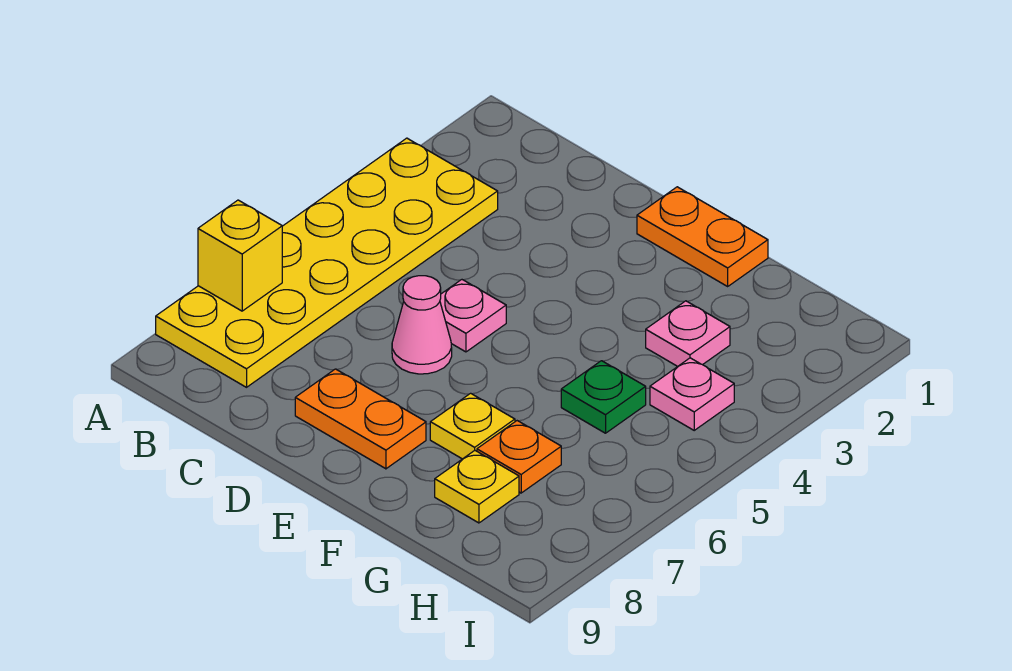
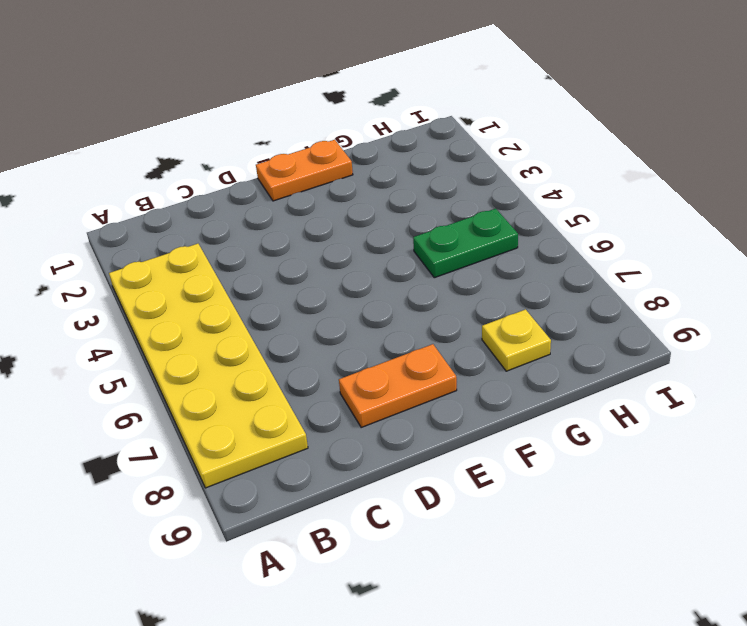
green 1x2 plate [413,209,518,278] -> green 1x1 plate [561,361,646,433]
none -> pink 1x1 plate [440,280,506,352]
none -> pink 1x1 cone [392,276,452,374]
none -> yellow 1x1 plate [430,393,515,459]

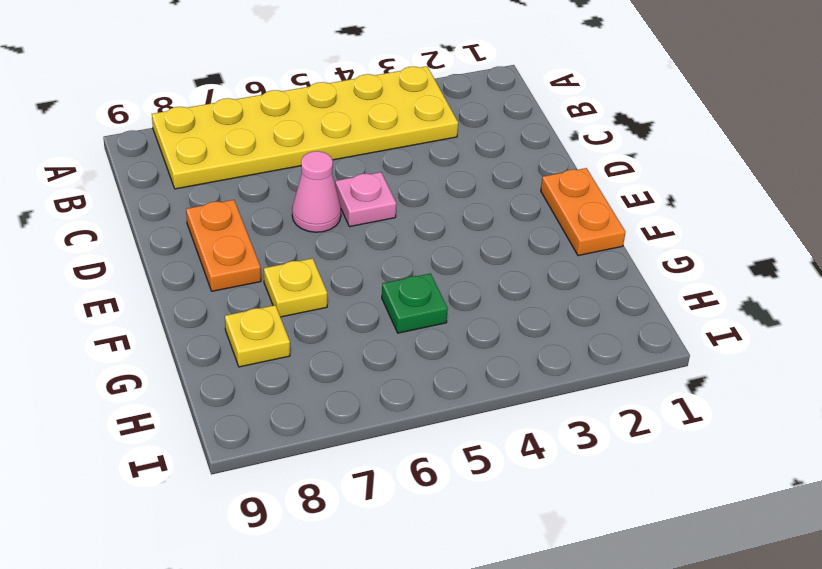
none -> pink 1x1 plate [646,301,730,366]
none -> orange 1x1 plate [477,421,561,493]
none -> pink 1x1 plate [650,358,734,430]

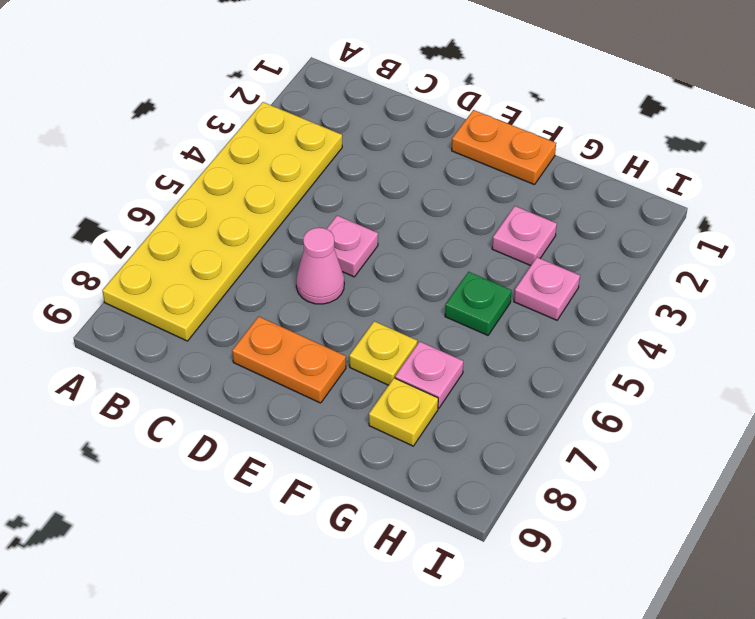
pink 1x1 plate [395,342,463,408] -> orange 1x1 plate [477,421,561,493]
none -> yellow 1x1 brick [198,200,282,311]

